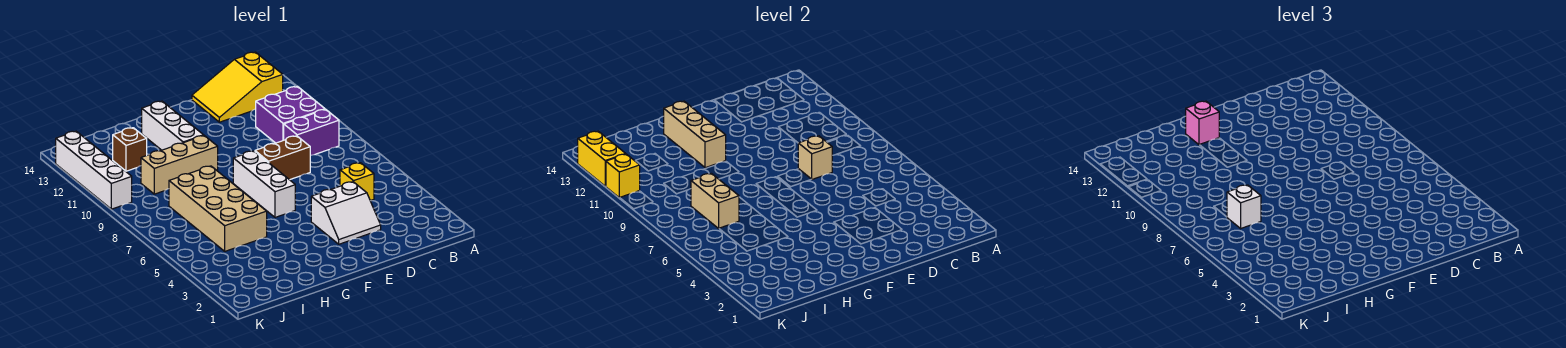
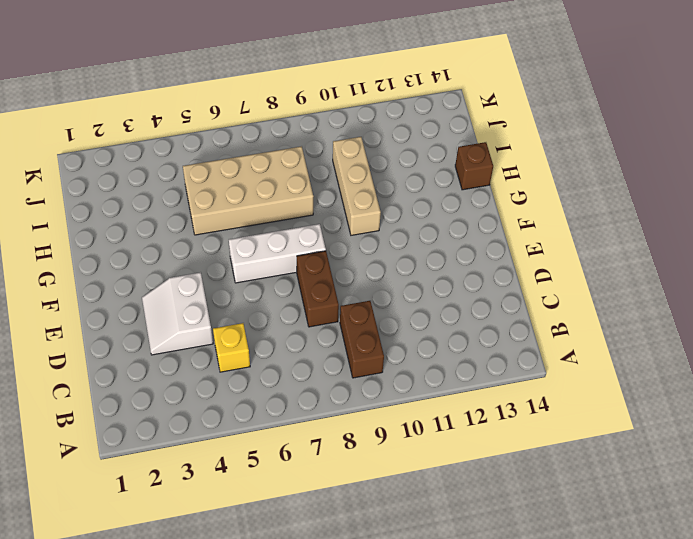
brown 1x2 brick [340,301,384,378] -> purple 1x2 brick [284,109,339,155]
brown 1x1 brick [455,142,493,190] -> brown 1x1 brick moved to [113,128,147,171]
none -> purple 2x2 brick [256,86,325,143]
none -> yellow 2x3 slope [192,52,283,122]
none -> white 1x3 brick [142,101,204,150]

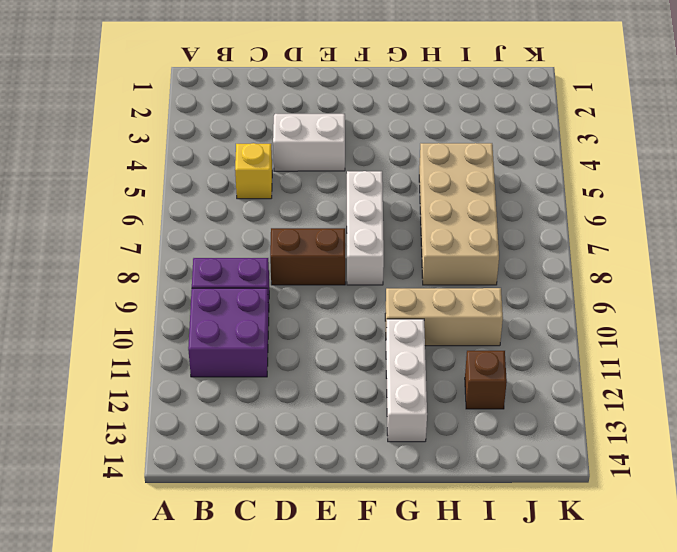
none -> yellow 2x3 slope [192,52,283,122]
none -> white 1x4 brick [56,131,132,209]
none -> tan 1x1 brick [798,136,832,179]

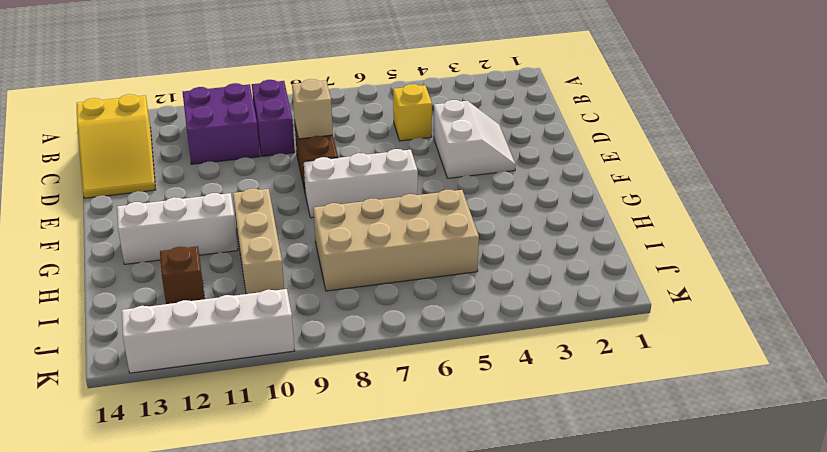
none -> tan 1x3 brick [664,101,726,168]
none -> tan 1x2 brick [691,173,739,228]
none -> yellow 1x1 brick [606,154,640,198]

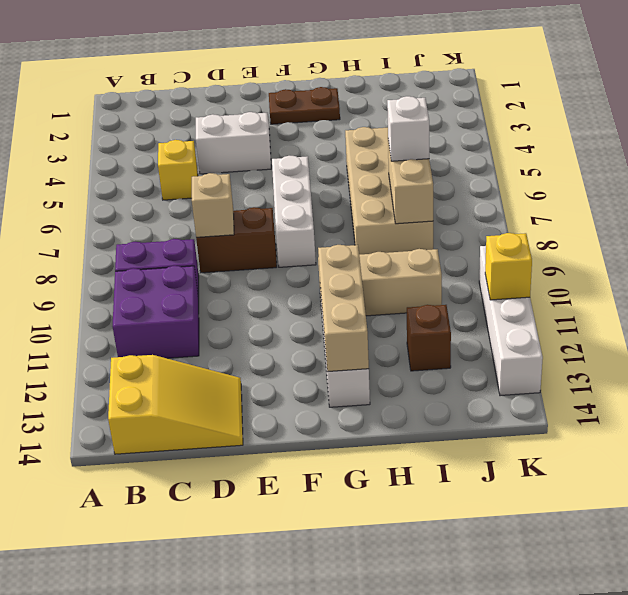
brown 1x2 plate [269,87,340,124] -> none
none -> yellow 1x2 brick [578,131,625,186]
none -> pink 1x1 brick [1186,101,1219,145]

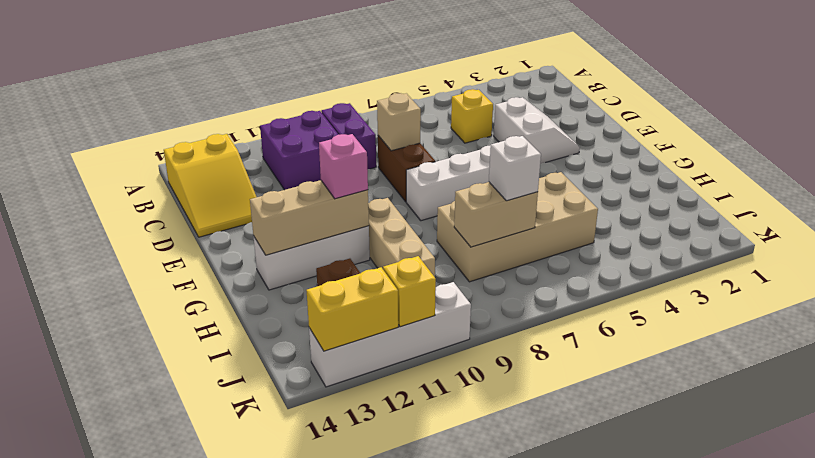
pink 1x1 brick [319,134,368,199] -> pink 1x1 brick moved to [1186,101,1219,145]

